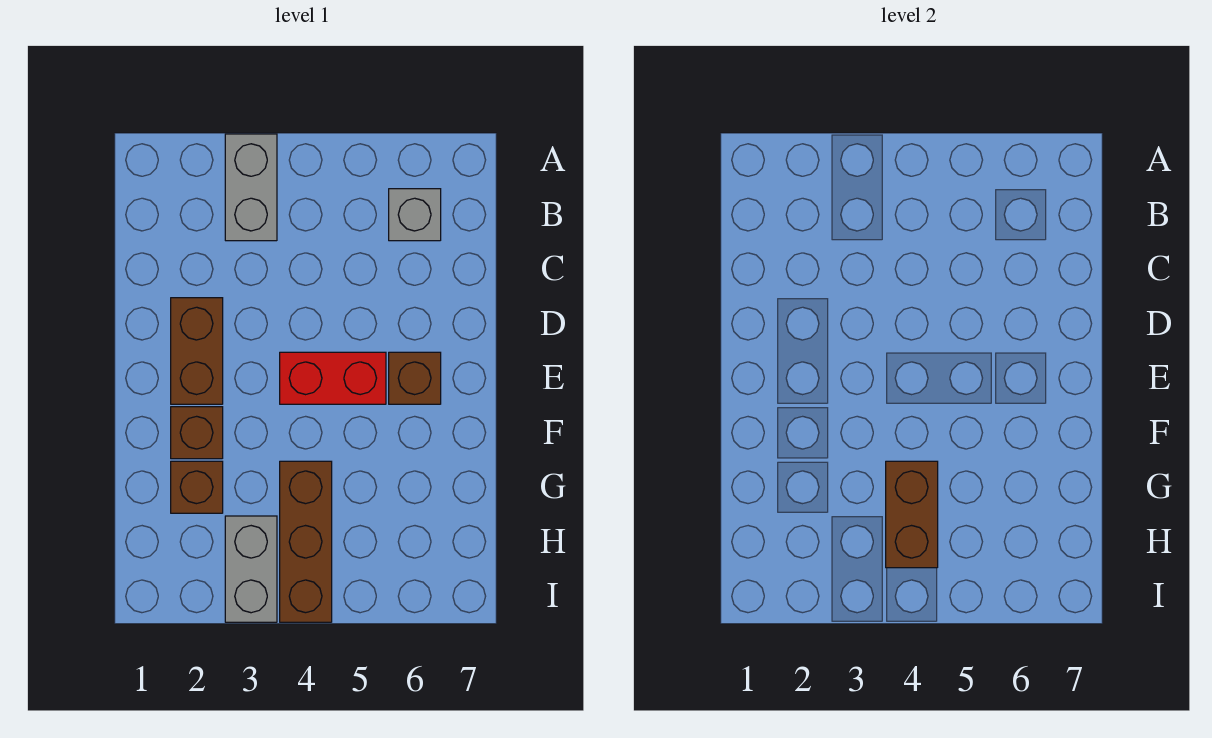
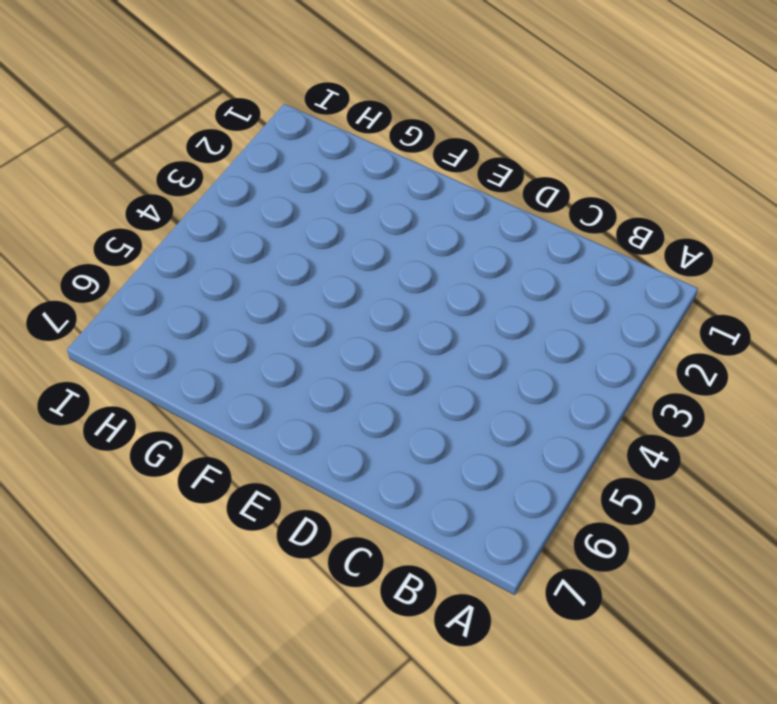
none -> grey 1x2 brick [225,134,277,241]
none -> grey 1x1 brick [389,189,441,241]

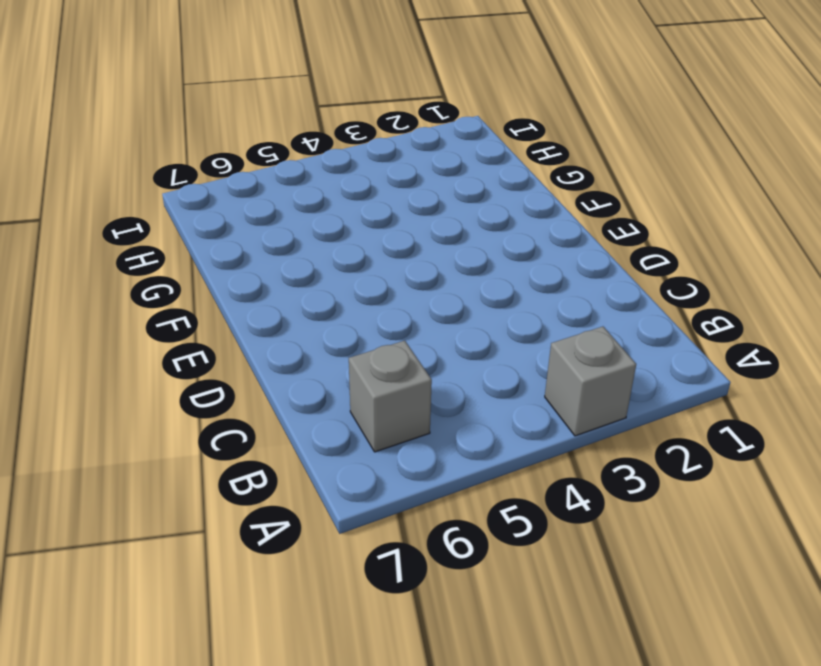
grey 1x1 brick [545,327,636,436] -> grey 1x2 brick [225,134,277,241]
none -> brown 1x2 brick [171,298,223,404]
none -> red 1x2 brick [280,352,386,404]

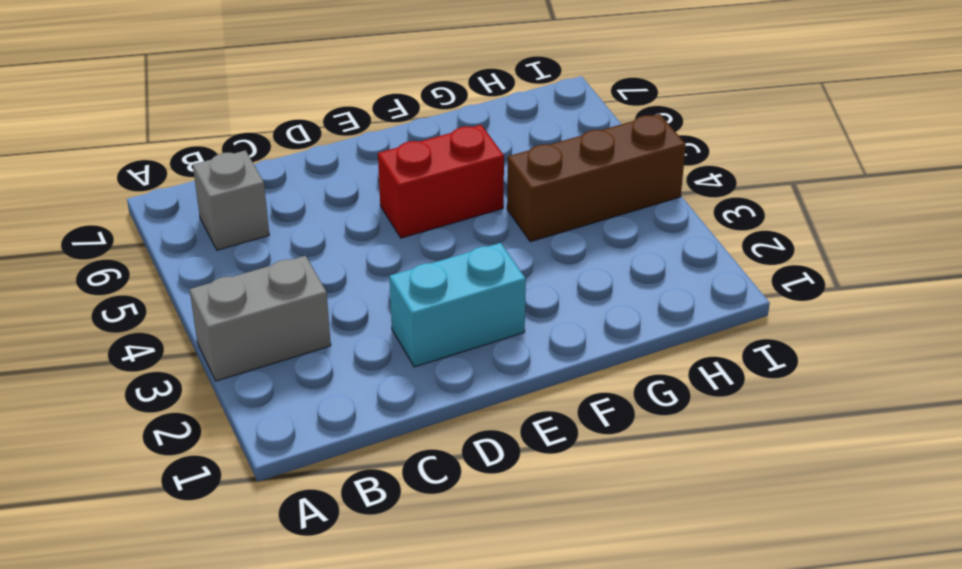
cyan 1x2 brick [389,243,526,367] -> brown 1x2 brick [171,298,223,404]
red 1x2 brick [378,125,504,238] -> red 1x2 brick turned to [280,352,386,404]
none -> brown 1x1 brick [389,352,441,404]
none -> brown 1x1 brick [171,407,223,459]

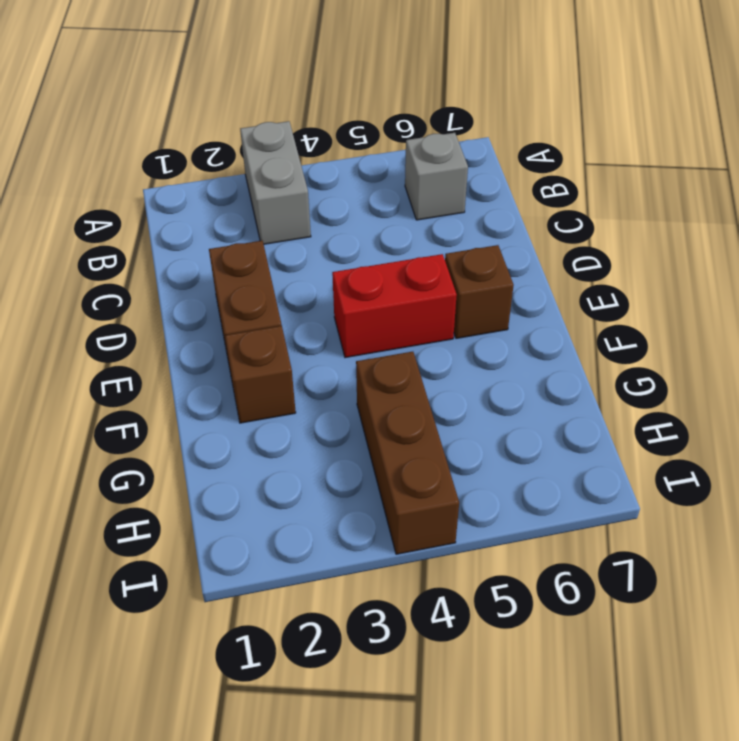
none -> brown 1x1 brick [171,461,223,513]
none -> grey 1x2 brick [225,516,277,622]

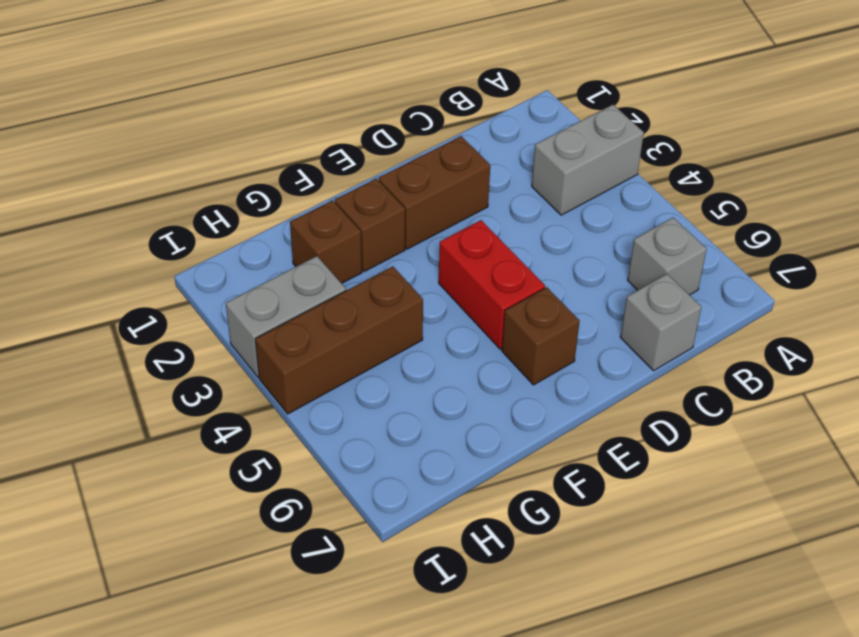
grey 1x1 brick [620,274,701,371] -> none
none -> brown 1x2 brick [886,461,938,568]

